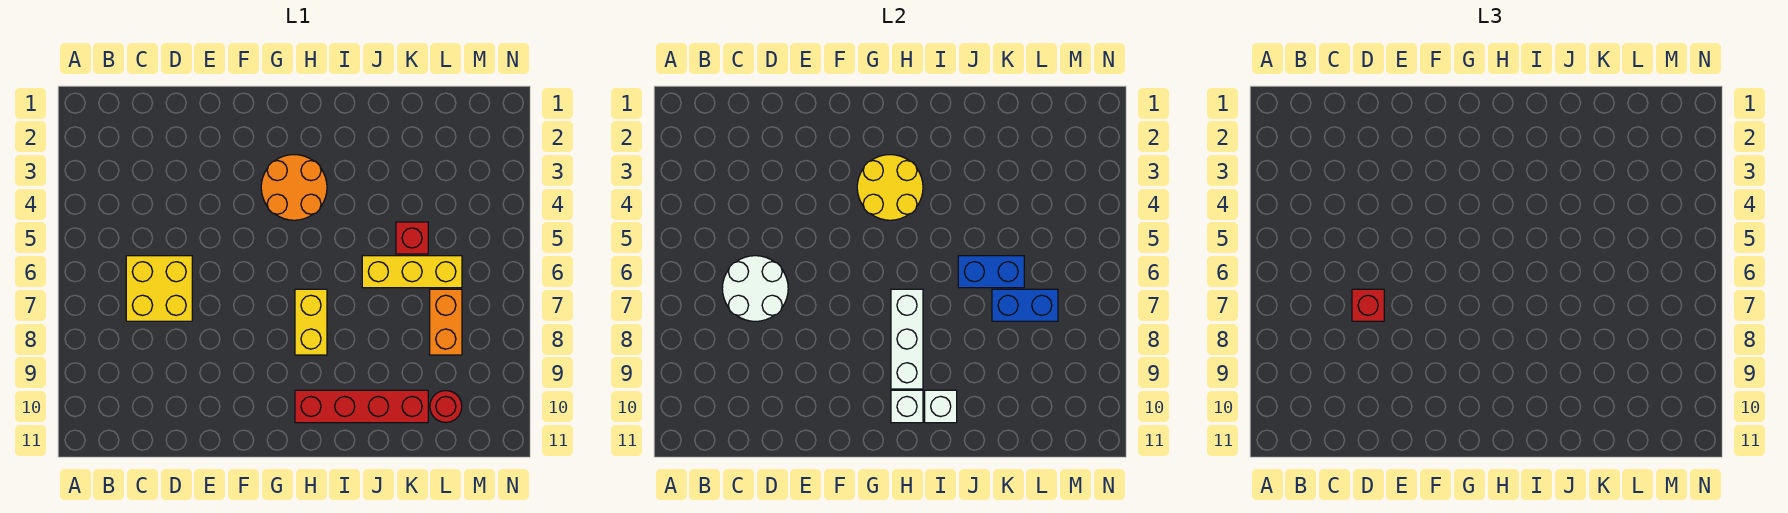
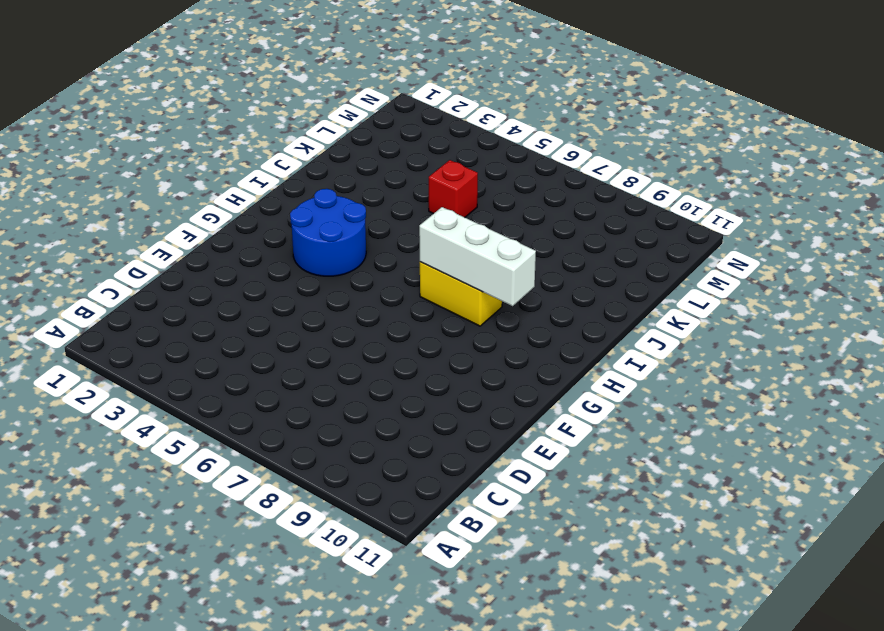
blue 2x2 round brick [290,189,366,276] -> orange 2x2 round brick [261,155,327,220]
none -> yellow 2x2 brick [126,256,192,321]
none -> red 1x4 brick [295,390,428,423]
none -> yellow 1x3 brick [362,256,462,288]

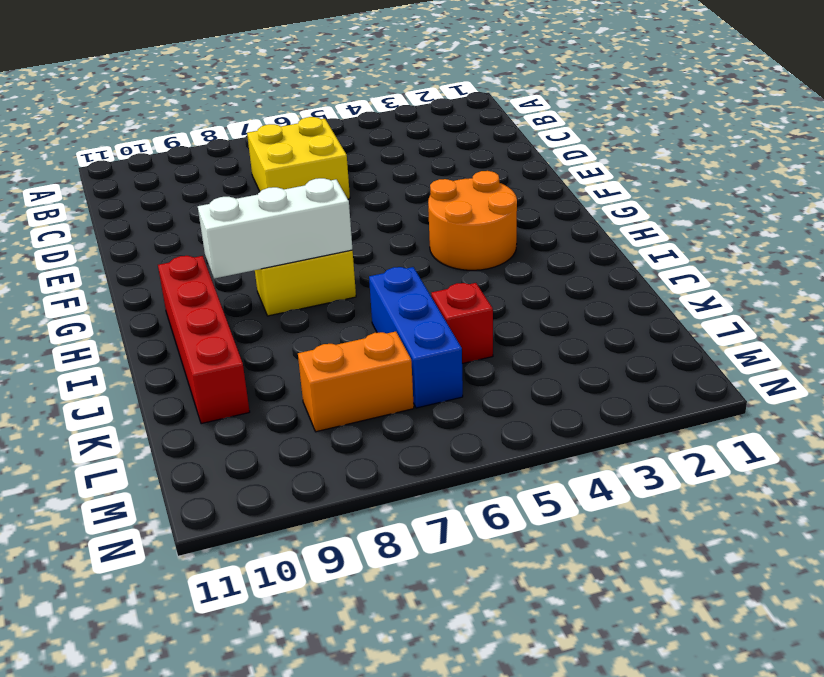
blue 1x3 brick [369,267,463,408] -> yellow 1x3 brick [362,256,462,288]
none -> red 1x1 round brick [430,391,462,423]
none -> white 2x2 round brick [722,256,788,321]
none -> yellow 2x2 round brick [857,155,923,220]

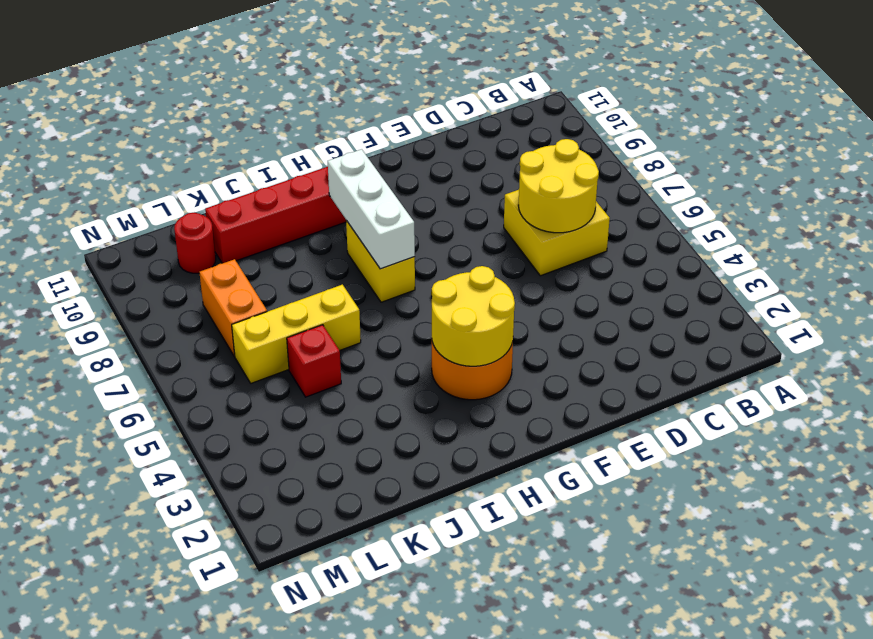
yellow 2x2 round brick [518,139,599,233] -> white 2x2 round brick [722,256,788,321]
none -> white 1x1 brick [891,390,923,423]
none -> white 1x1 brick [925,390,957,423]
none -> blue 1x2 brick [958,256,1024,288]

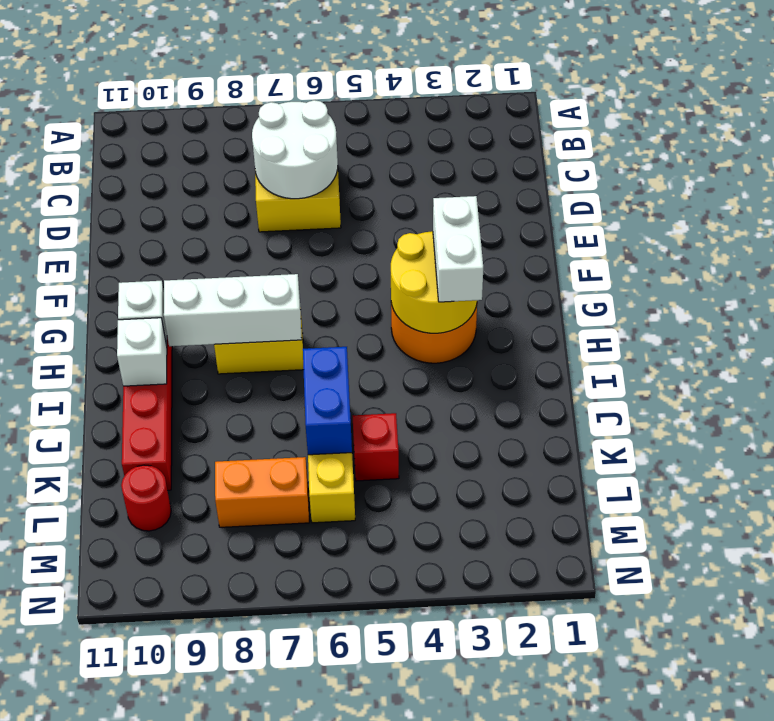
white 1x2 brick [433,196,483,302] -> none
none -> blue 1x2 brick [992,289,1058,321]
none -> red 1x1 brick [1352,289,1384,321]

